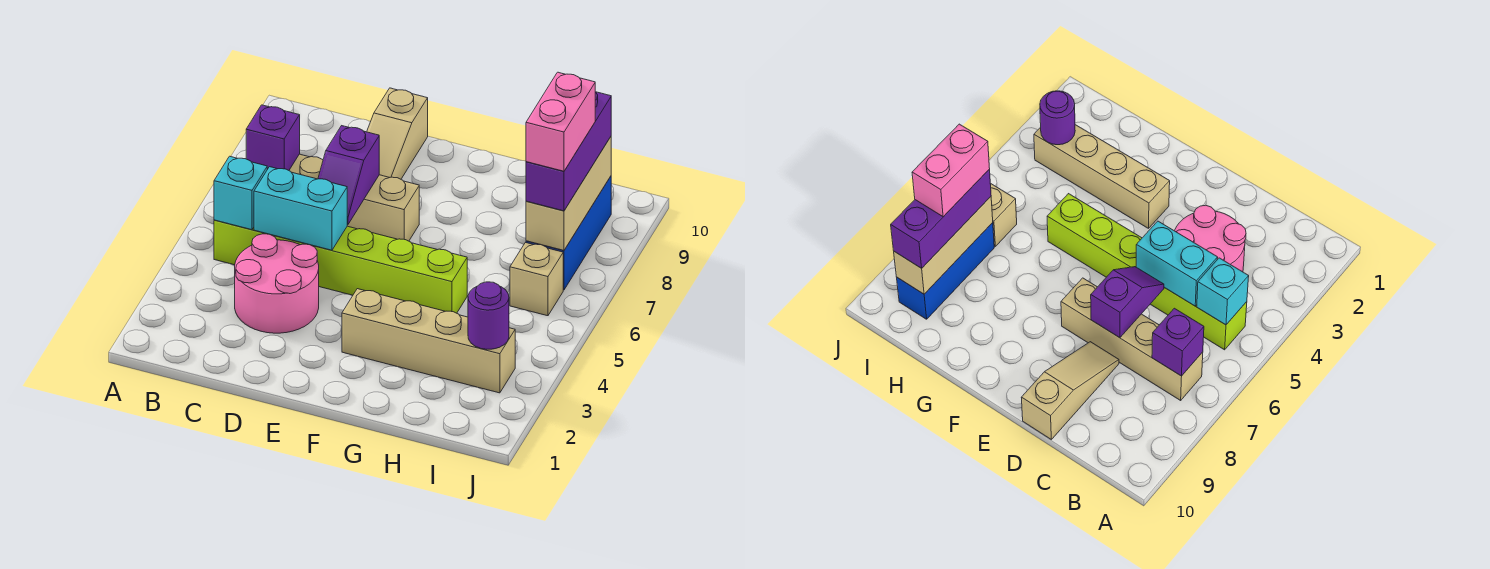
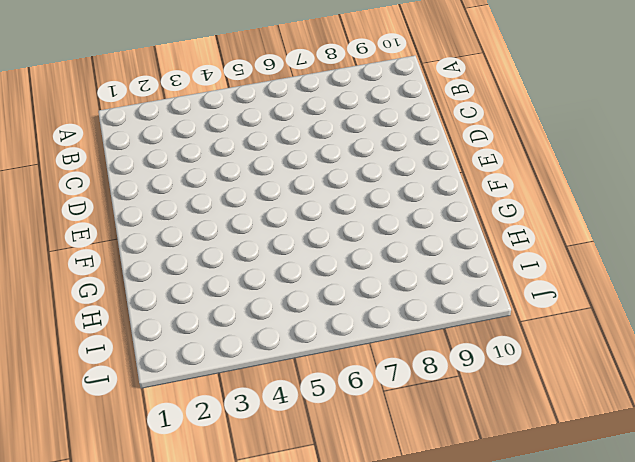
none -> lime 1x6 brick [214,220,467,313]
none -> tan 1x4 brick [289,154,419,241]
none -> pink 2x2 round brick [235,234,319,333]

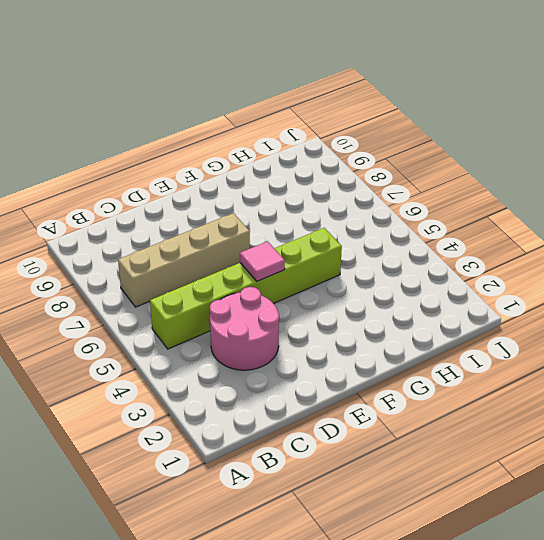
pink 1x1 tile [240,241,285,281] -> none
none -> tan 1x3 slope [367,88,428,179]
none -> tan 1x4 brick [342,289,515,393]
none -> tan 1x1 brick [510,243,563,316]

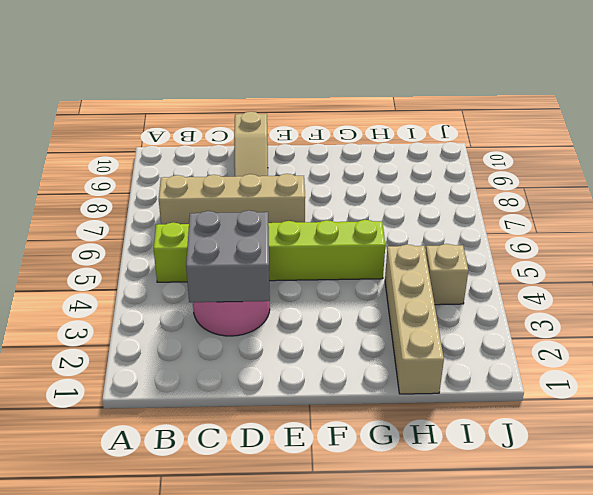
grey 2x2 brick [186,210,270,302] -> none
tan 1x4 brick [385,244,444,394] -> tan 1x4 brick turned to [342,289,515,393]
tan 1x1 brick [426,244,468,305] -> tan 1x1 brick moved to [510,243,563,316]
none -> blue 1x3 brick [526,176,611,290]
none -> cyan 1x1 brick [214,156,267,230]
none -> purple 1x1 brick [246,105,300,170]

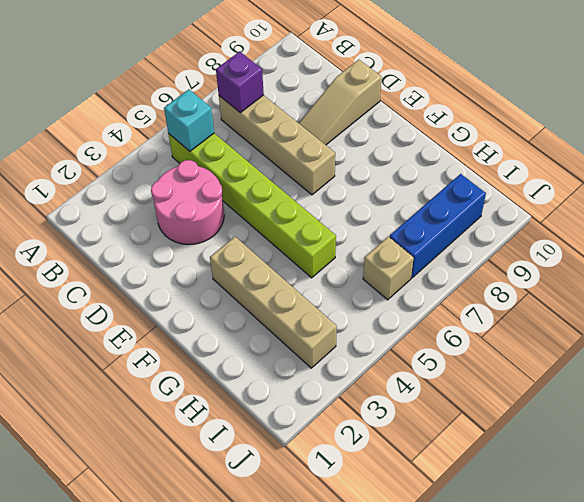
none -> cyan 1x2 brick [254,167,347,250]
none -> purple 1x2 slope [318,126,379,225]
none -> purple 1x1 round brick [468,282,509,349]

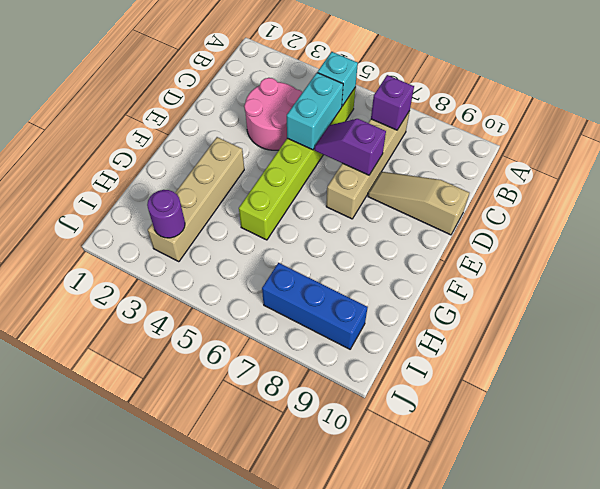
none -> tan 1x1 brick [510,243,563,316]
none -> tan 1x3 brick [526,137,611,251]
none -> purple 1x3 brick [526,92,611,211]

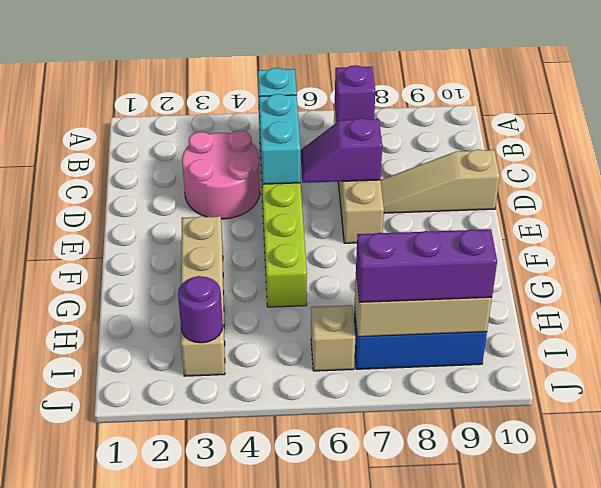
none -> pink 1x2 brick [526,72,595,171]

